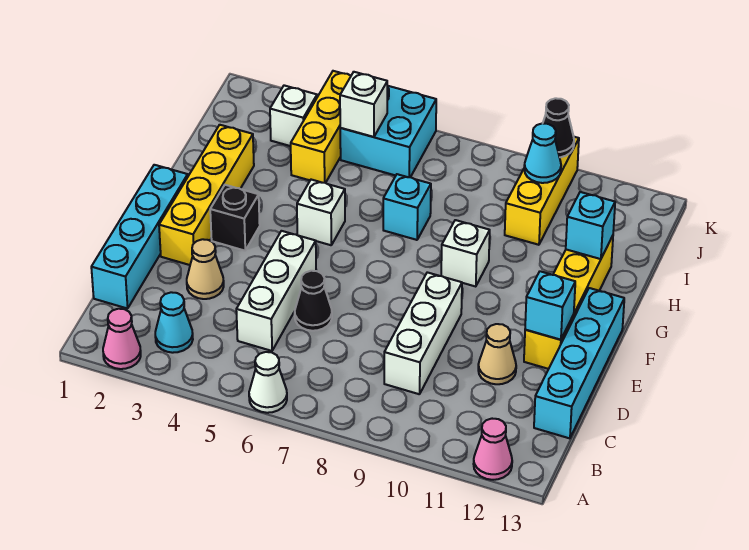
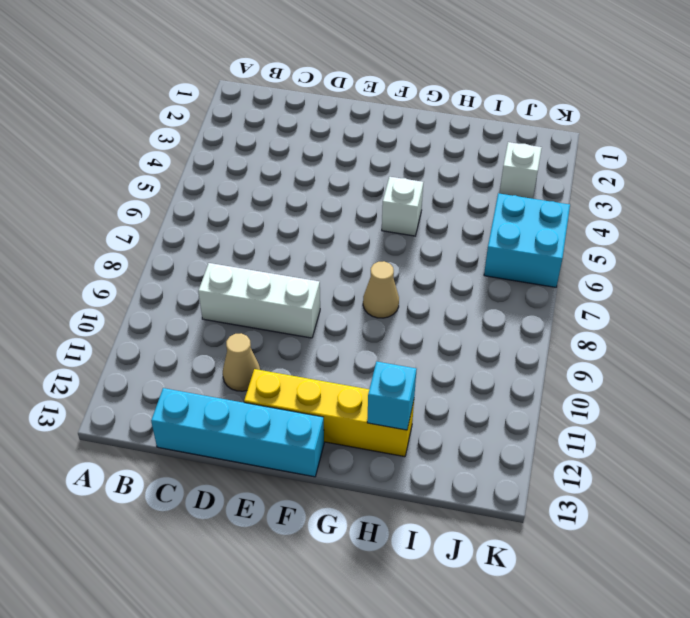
tan 1x1 cone [363,261,399,318] -> tan 1x1 cone moved to [187,239,224,299]
none -> pink 1x1 cone [103,309,141,369]
none -> white 1x1 cone [249,352,287,413]
none -> pink 1x1 cone [474,419,512,480]

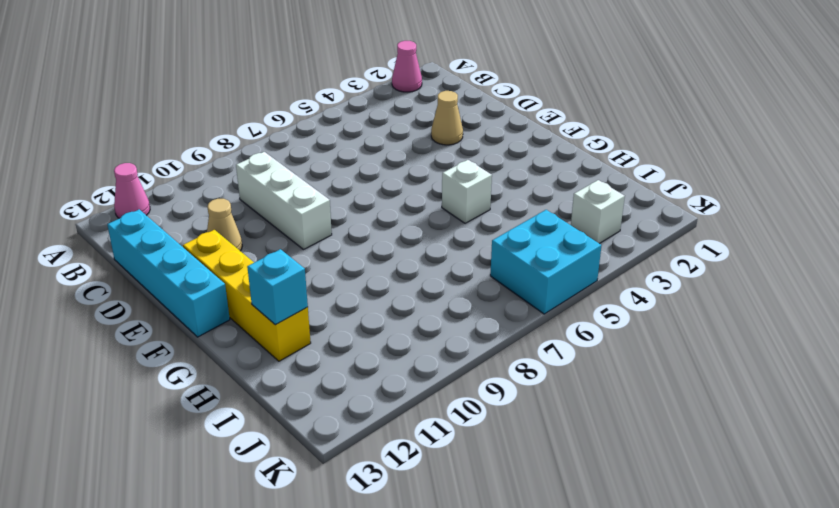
none -> white 1x1 cone [249,352,287,413]
none -> cyan 1x1 cone [155,292,193,353]
none -> cyan 1x4 brick [91,165,188,309]

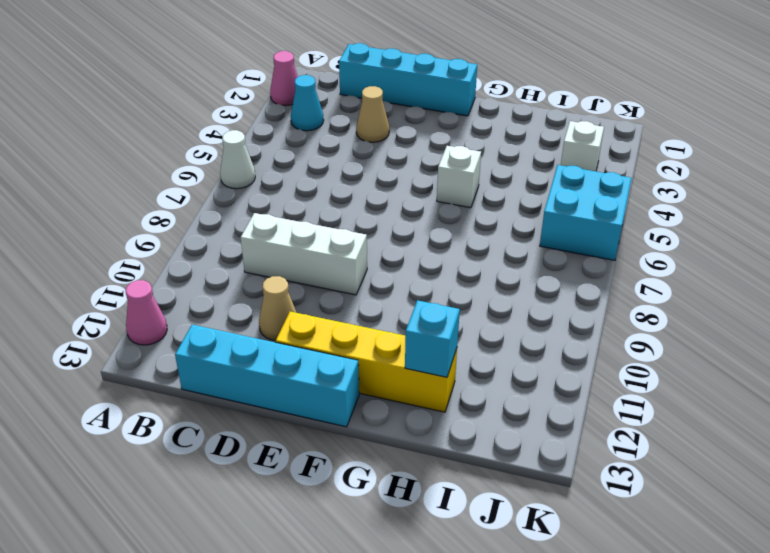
none -> white 1x3 brick [236,231,316,351]
none -> black 1x1 cone [295,271,332,331]
none -> yellow 1x4 brick [159,125,254,265]

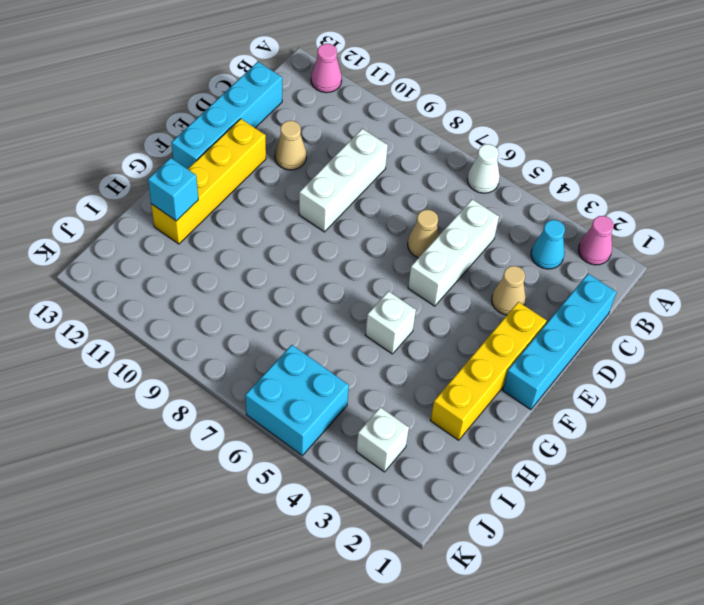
tan 1x1 cone [408,210,439,258] -> black 1x1 cone [295,271,332,331]
none -> black 1x1 brick [210,185,260,251]
none -> white 1x1 brick [441,220,490,287]
none -> cyan 1x1 brick [383,174,431,240]

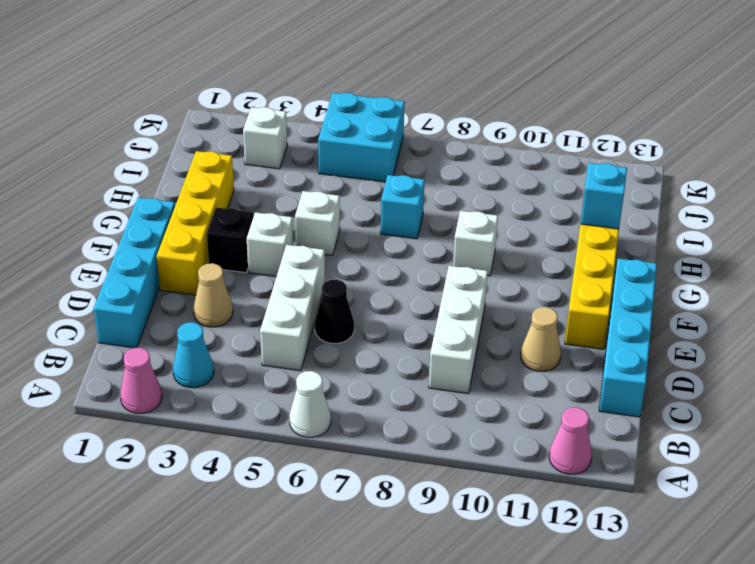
white 1x1 brick [247,212,293,277] -> white 1x1 brick moved to [340,72,387,137]
none -> yellow 1x3 brick [291,71,351,183]
none -> yellow 1x3 brick [505,137,579,245]
none -> cyan 1x1 brick [525,271,575,340]

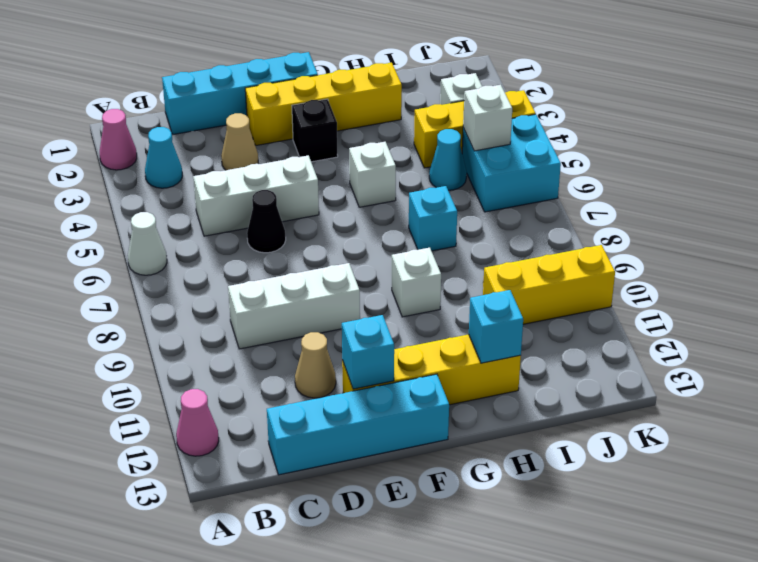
cyan 1x1 cone [429,129,467,190] -> cyan 1x1 cone moved to [524,123,561,183]
none -> black 1x1 cone [543,98,574,157]

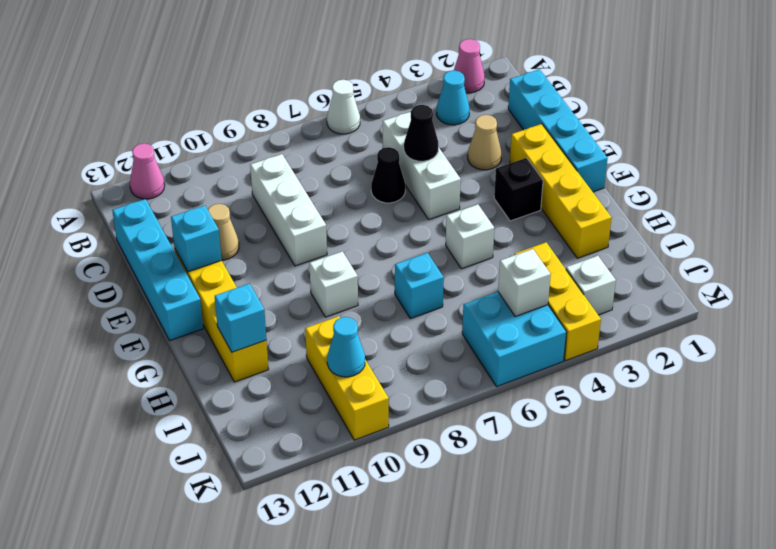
black 1x1 cone [404,105,438,161] -> black 1x1 cone moved to [543,98,574,157]

